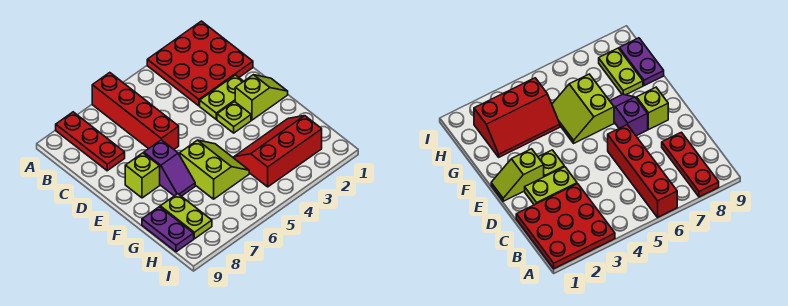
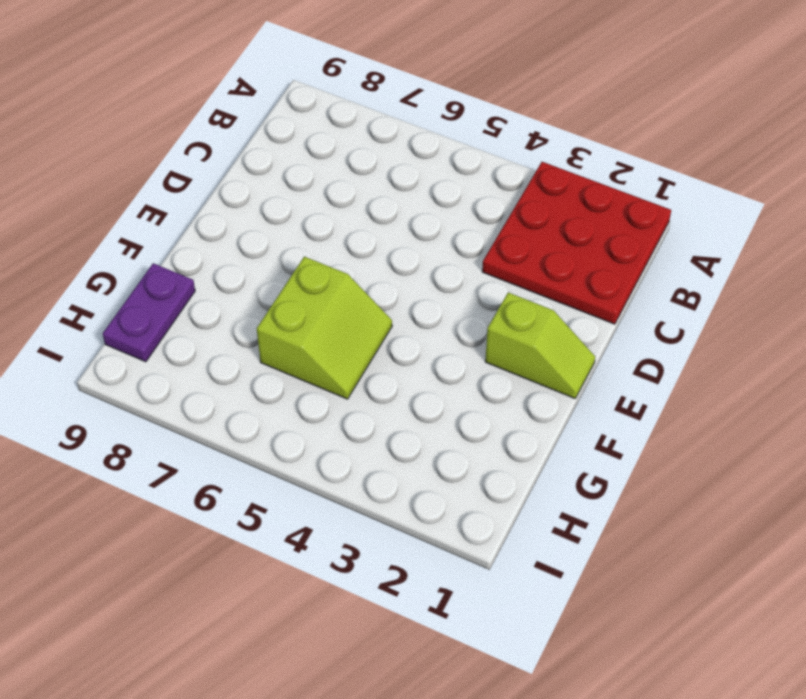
none -> red 1x4 brick [92,73,179,149]
none -> red 1x3 plate [56,112,125,171]
none -> lime 1x2 plate [200,75,244,119]

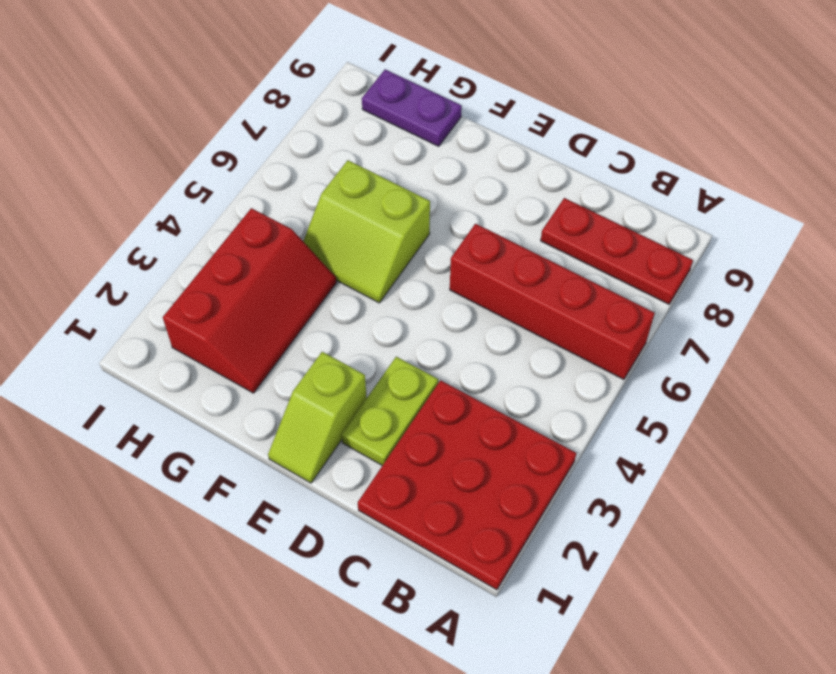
none -> lime 1x1 plate [217,102,251,133]
none -> purple 1x2 slope [144,140,195,196]
none -> lime 1x1 brick [125,153,160,198]

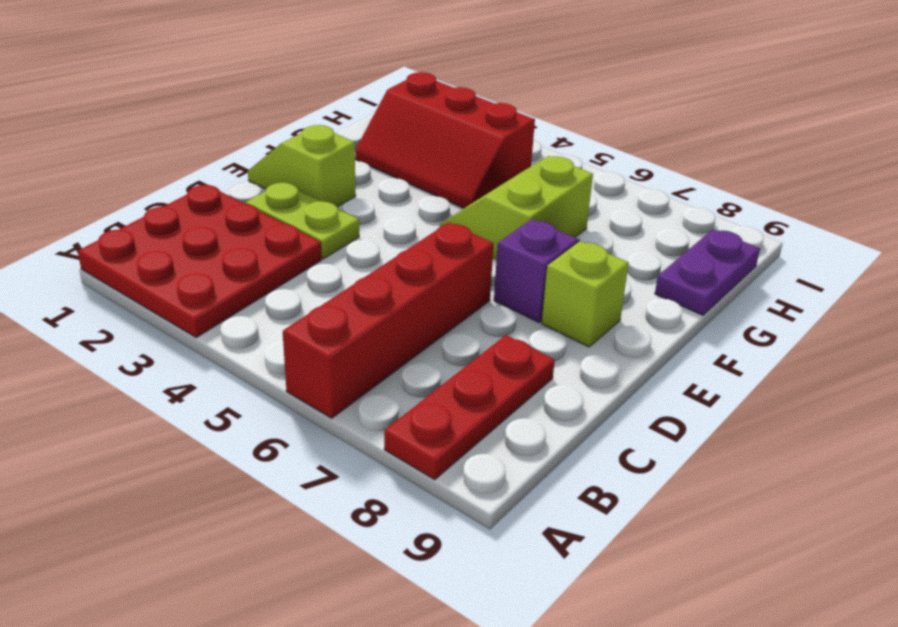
none -> lime 1x1 plate [217,102,251,133]
none -> lime 1x2 plate [160,194,212,239]

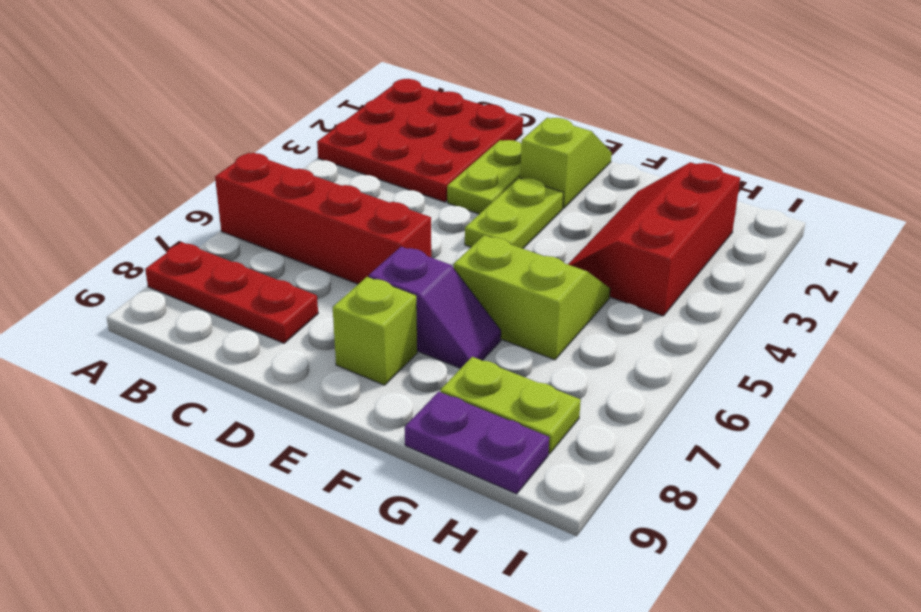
lime 1x2 plate [465,178,563,248] -> lime 1x1 plate [217,102,251,133]

